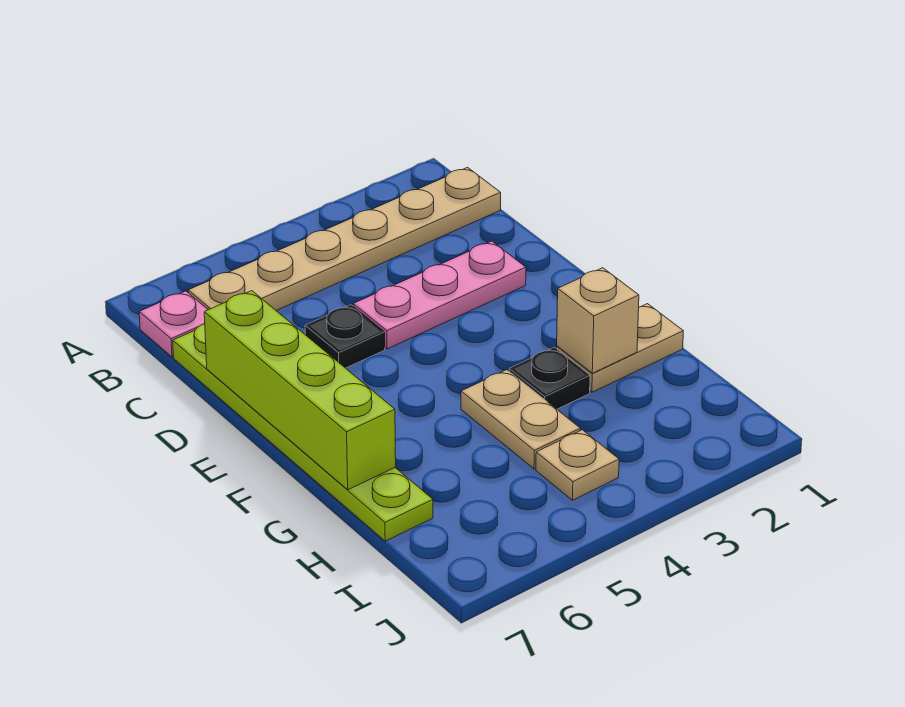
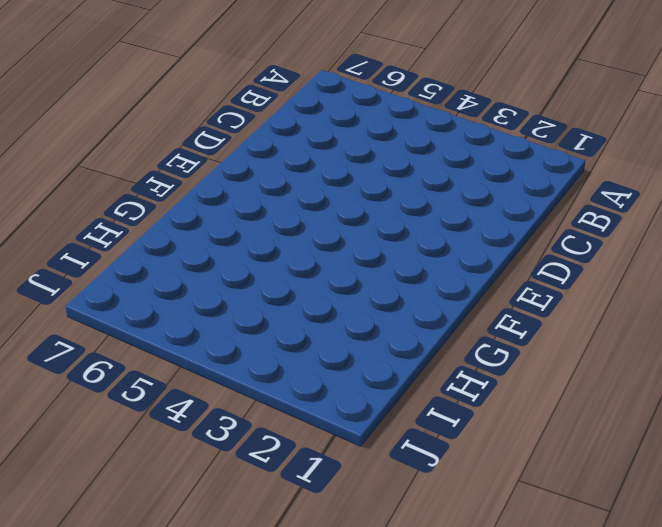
none -> tan 1x6 plate [188,167,501,311]
none -> pink 1x1 plate [139,291,208,357]

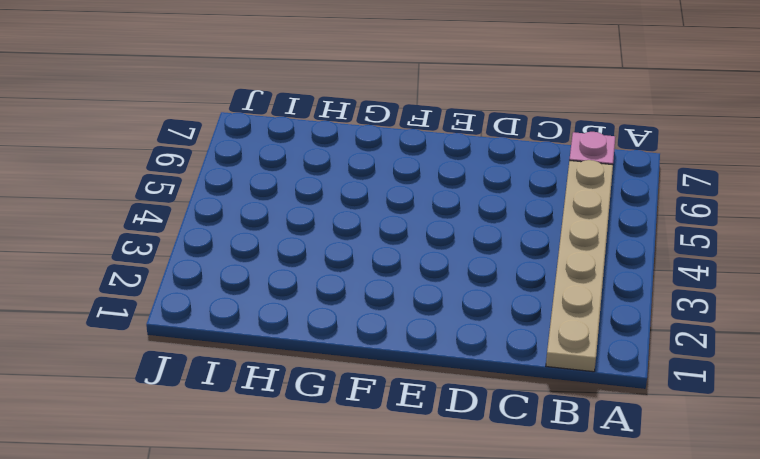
none -> lime 1x6 plate [173,324,433,541]
none -> pink 1x3 plate [353,241,526,349]

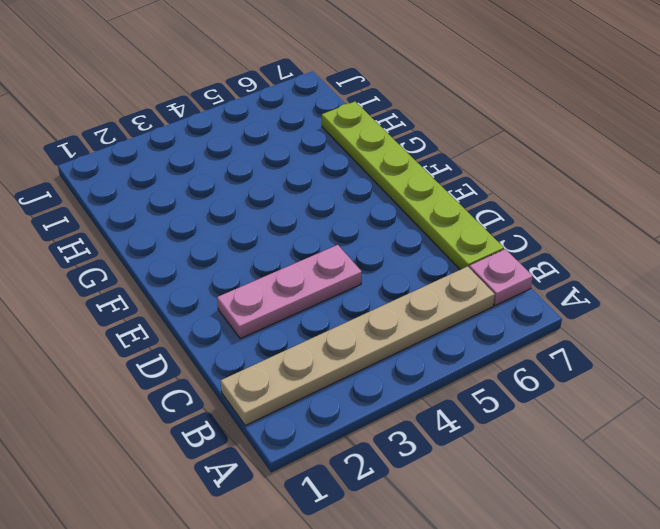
none -> black 1x1 plate [305,305,385,368]
none -> tan 1x2 plate [557,304,683,392]

